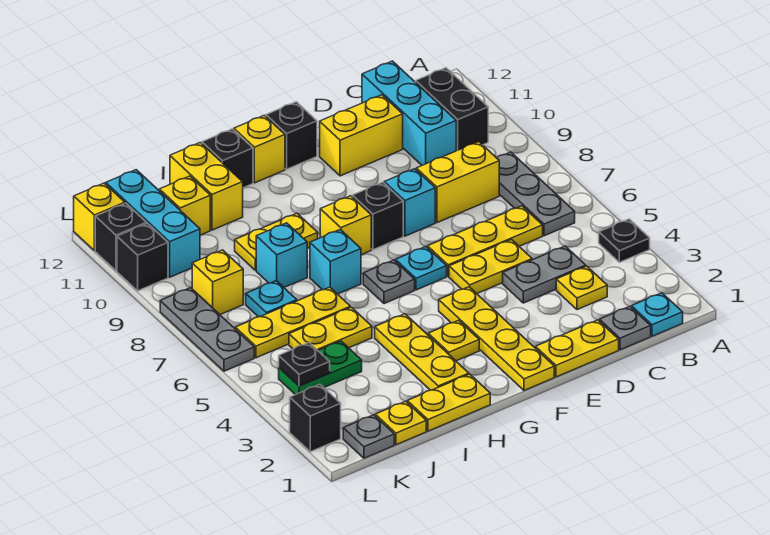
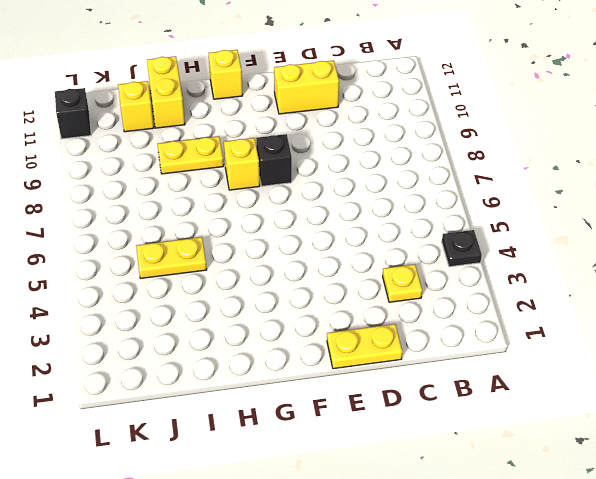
none -> cyan 1x1 plate [632,293,683,336]
none -> grey 1x3 plate [497,152,575,236]
none -> black 1x2 brick [416,68,488,151]
none -> grey 1x1 plate [600,306,651,350]

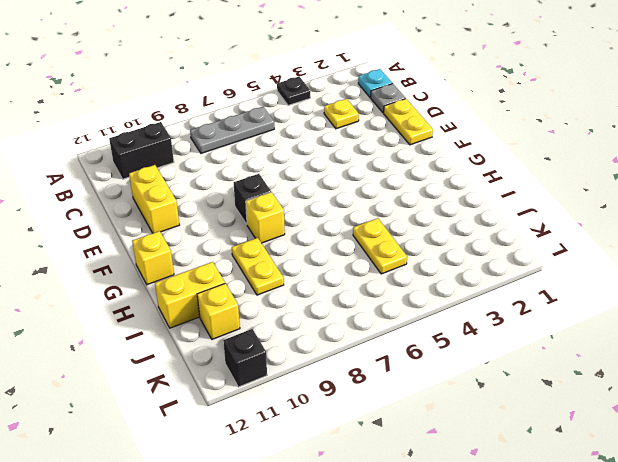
none -> grey 1x2 plate [503,246,586,303]
none -> yellow 1x3 plate [428,206,543,276]
none -> yellow 1x2 brick [416,142,499,223]
none -> cyan 1x3 brick [362,61,456,165]

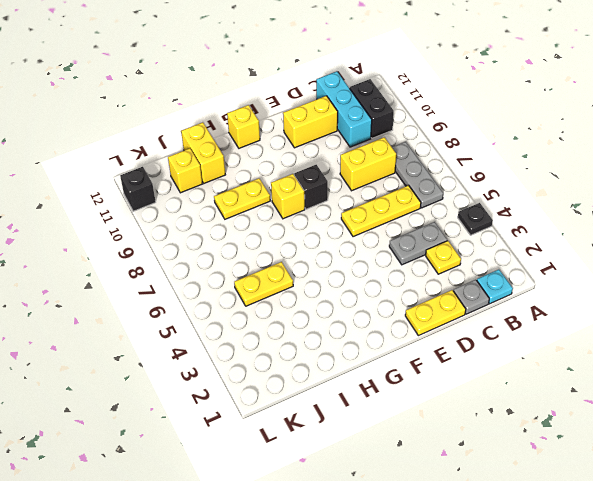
none -> yellow 1x2 plate [449,240,532,293]
none -> cyan 1x1 brick [384,169,435,236]
none -> yellow 1x4 plate [439,287,554,390]
none -> cyan 1x1 plate [395,247,447,290]

